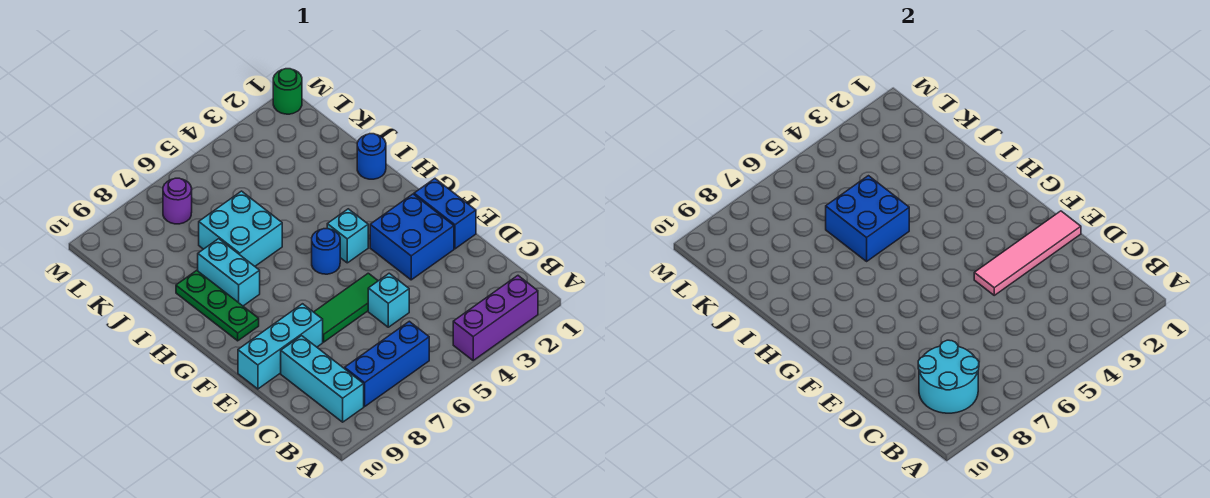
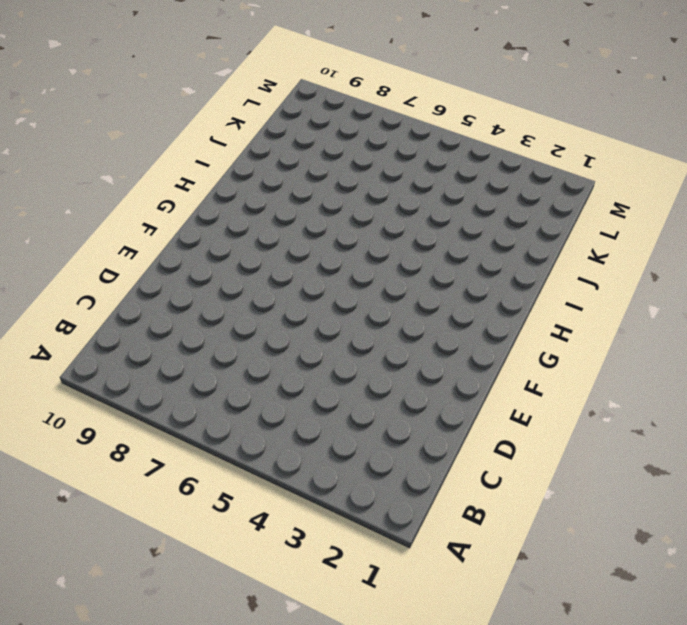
none -> purple 1x3 brick [453,276,538,360]
none -> blue 1x3 brick [345,321,429,407]
none -> cyan 1x3 brick [281,336,364,422]

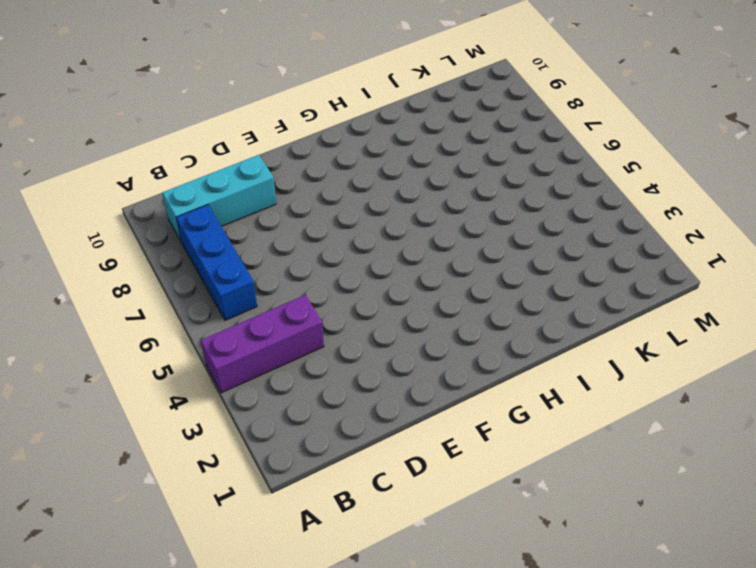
purple 1x3 brick [201,295,324,393] -> purple 1x3 brick turned to [453,276,538,360]
none -> cyan 1x1 brick [368,273,409,327]
none -> blue 1x2 brick [414,179,476,249]
none -> blue 2x2 brick [370,194,454,280]

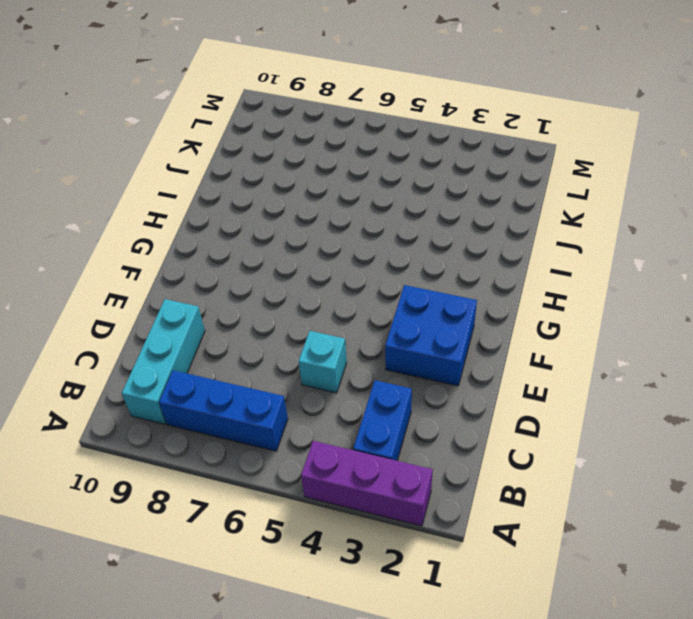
blue 1x2 brick [353,380,412,461] -> blue 1x2 brick moved to [414,179,476,249]
none -> green 1x3 tile [314,273,378,342]
none -> cyan 1x3 brick [238,304,323,389]
none -> cyan 1x1 brick [327,209,368,263]

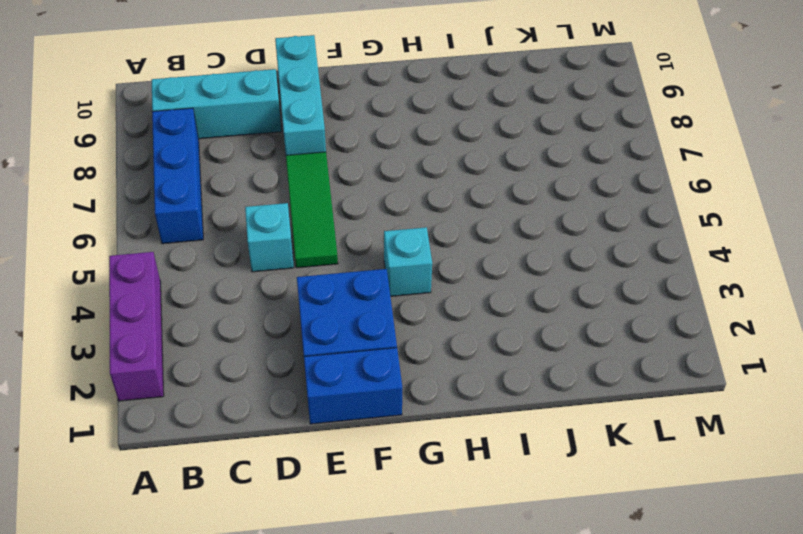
none -> blue 1x1 round brick [312,229,340,274]
none -> green 1x3 plate [176,270,259,341]
none -> cyan 1x2 brick [198,239,260,306]

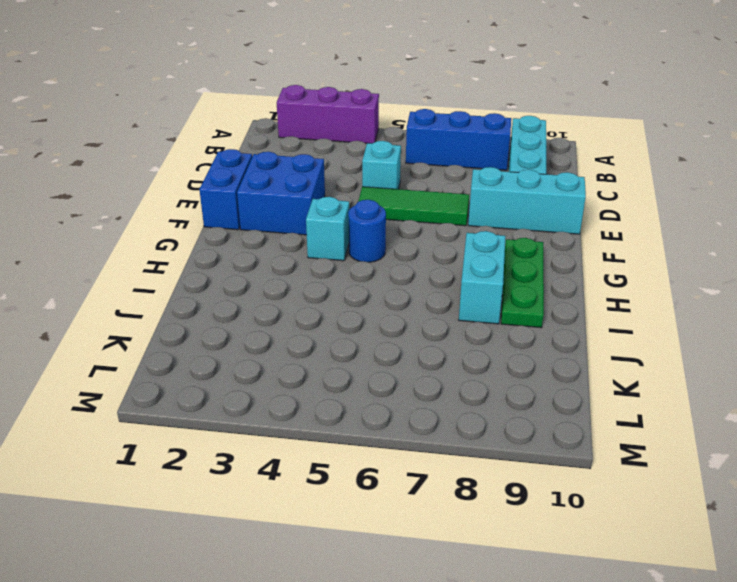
none -> blue 1x1 round brick [357,134,386,179]
none -> cyan 2x2 brick [199,191,282,266]
none -> purple 1x1 round brick [163,178,192,224]

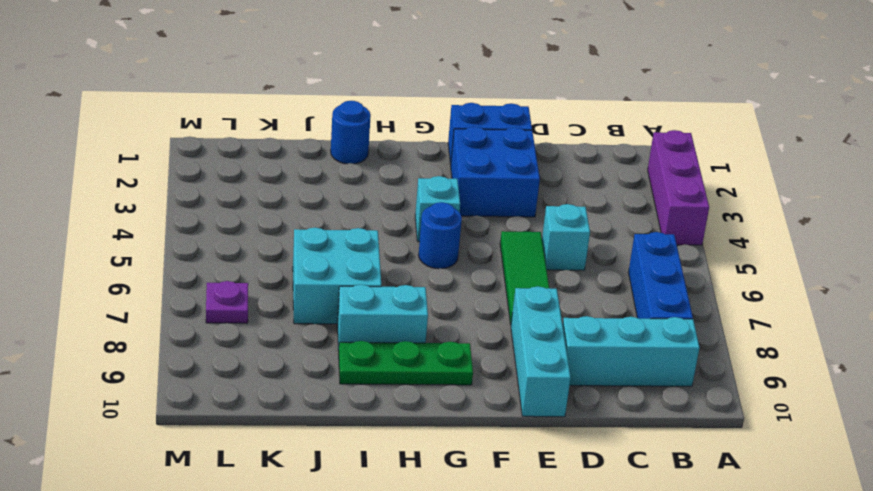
purple 1x1 plate [206,281,248,323] -> purple 1x1 round brick [163,178,192,224]
none -> green 1x1 round brick [273,69,302,114]
none -> cyan 2x2 round brick [918,340,979,413]
none -> pink 1x4 tile [974,211,1081,295]

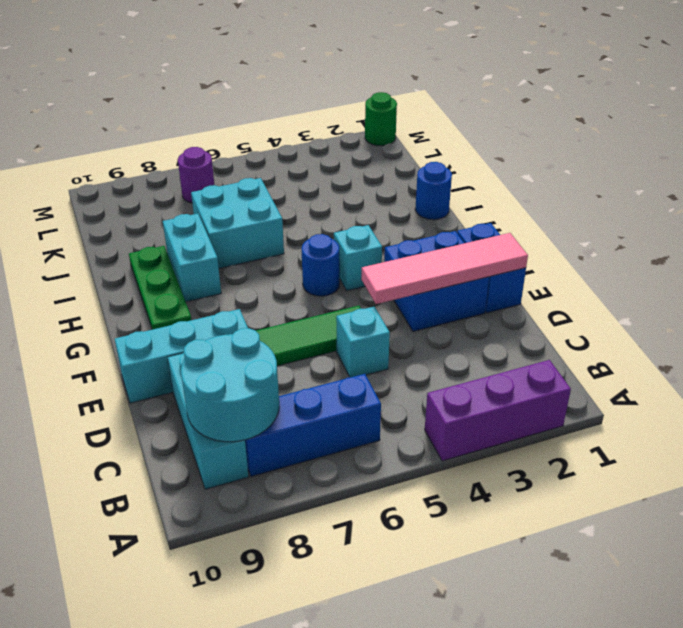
none -> blue 2x2 brick [826,176,909,261]

